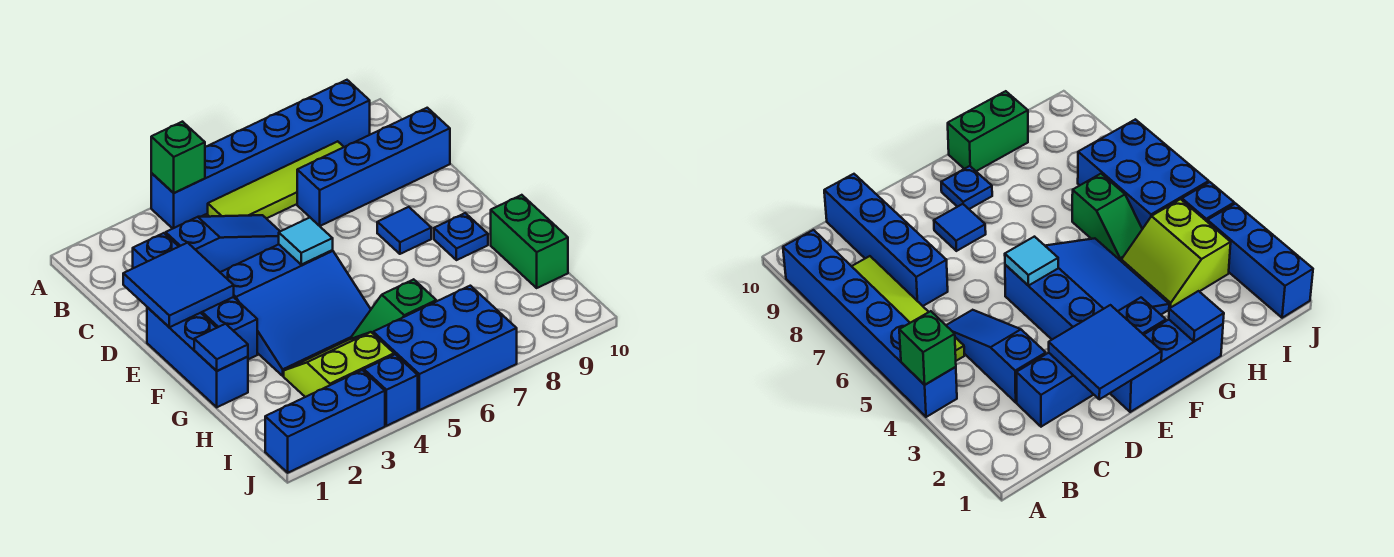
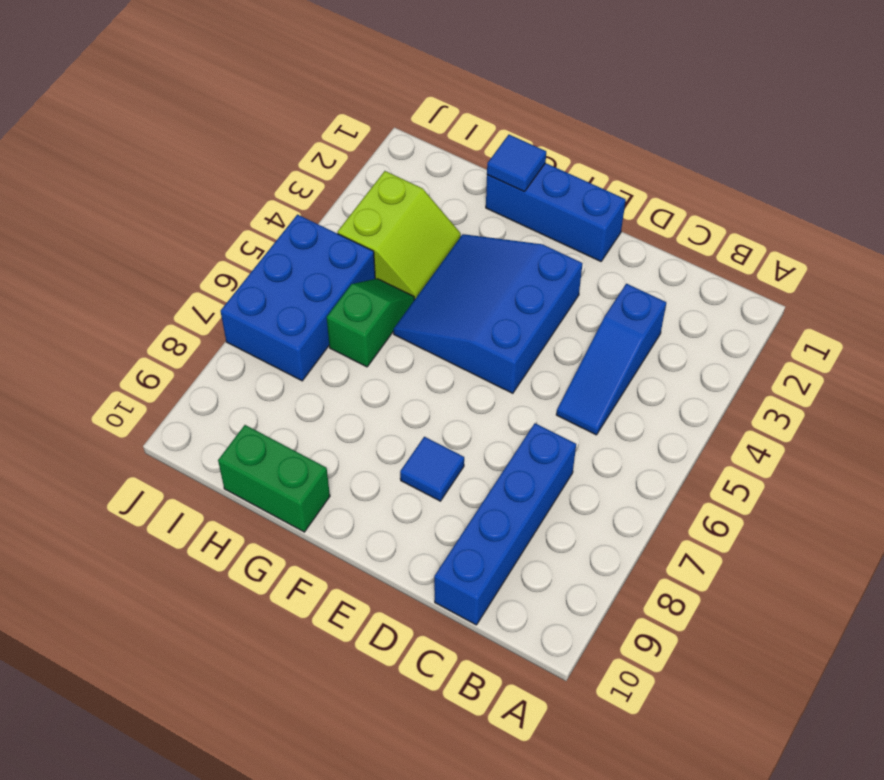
none -> blue 1x6 brick [151,80,370,229]
none -> lime 1x4 tile [208,141,343,219]
none -> blue 1x4 brick [133,233,257,359]

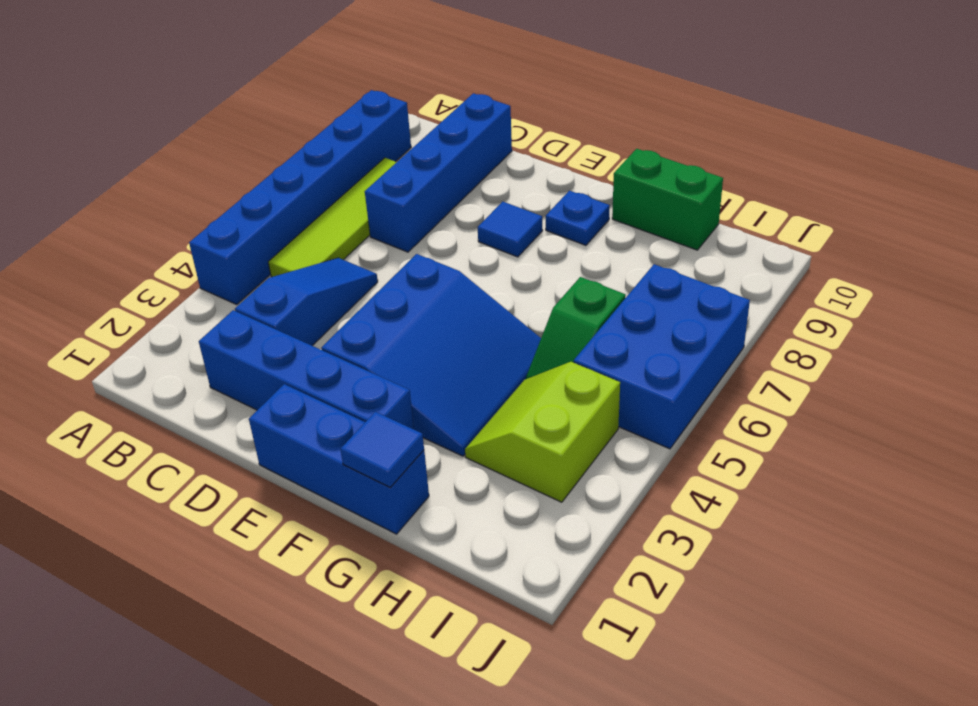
none -> blue 1x3 brick [265,370,385,473]
none -> blue 1x1 brick [364,354,418,426]
none -> green 1x1 brick [151,122,205,193]

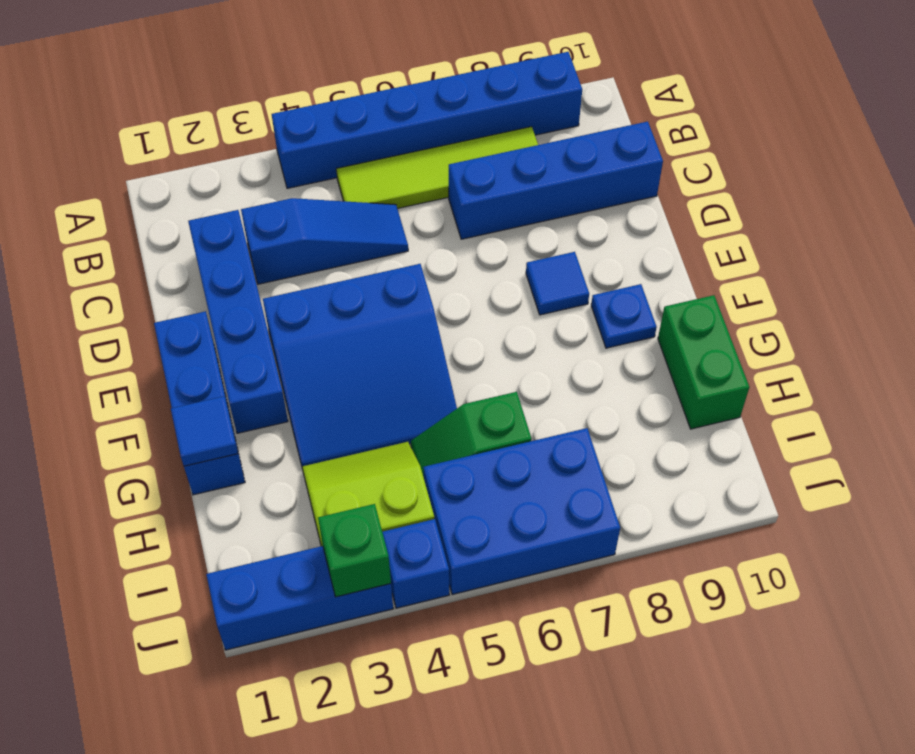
green 1x1 brick [318,504,391,597] -> green 1x1 brick moved to [151,122,205,193]
none -> blue 2x2 tile [123,243,234,327]
none -> cyan 1x1 tile [279,218,333,265]

